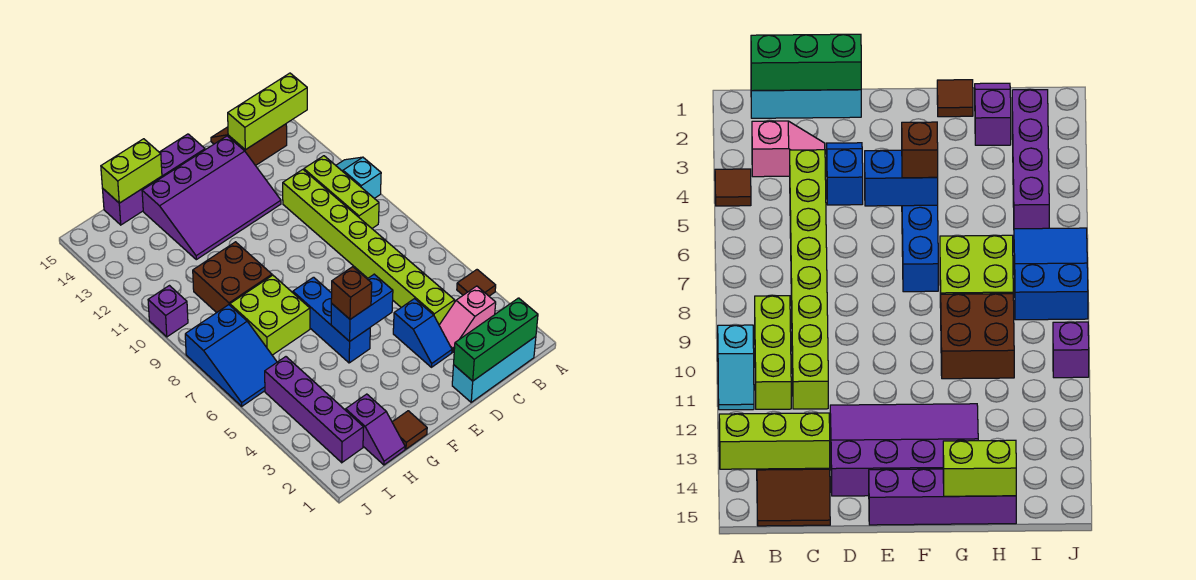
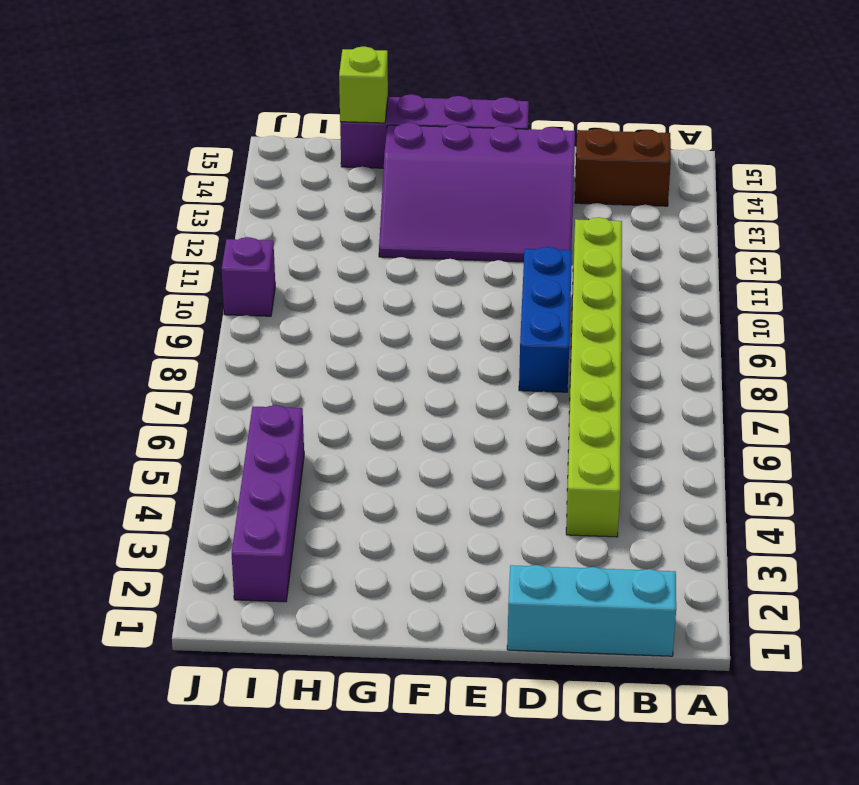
blue 1x3 brick [519,247,572,392] -> blue 1x3 brick moved to [293,277,370,363]
lime 1x1 brick [339,46,388,123] -> lime 1x2 brick [101,139,162,203]
none -> brown 1x1 tile [457,270,496,296]
none -> cyan 1x2 slope [336,157,381,198]
none -> pink 1x2 slope [439,286,496,352]

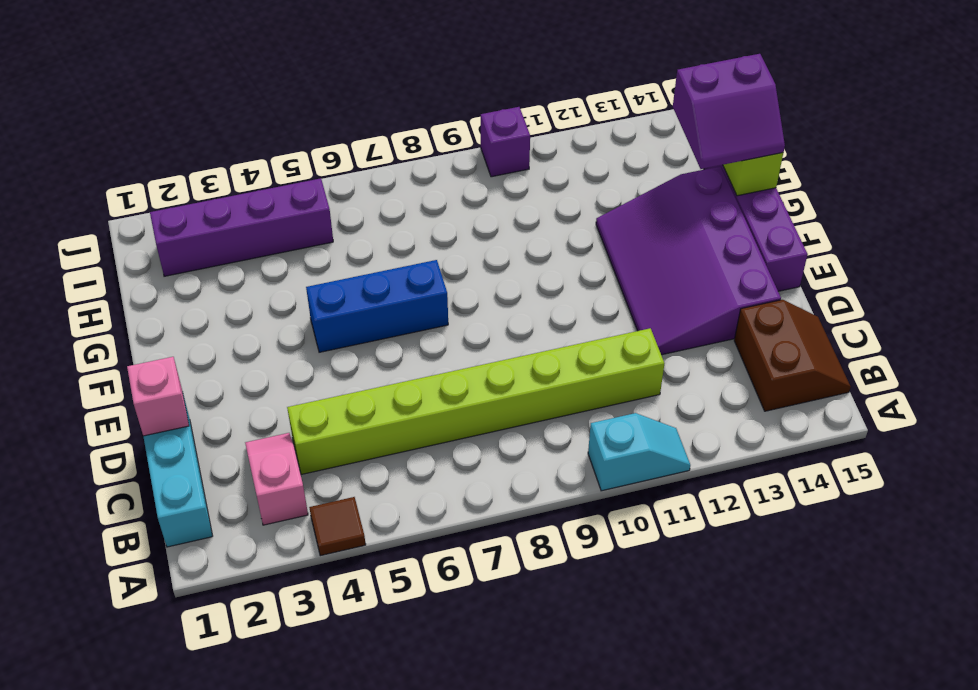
pink 1x1 brick [127,357,189,436] -> green 1x3 brick [454,298,538,381]
purple 2x2 slope [673,54,785,169] -> none
none -> lime 1x3 brick [304,156,379,228]
none -> blue 1x2 slope [393,299,452,367]
none -> brown 1x1 tile [392,411,427,449]

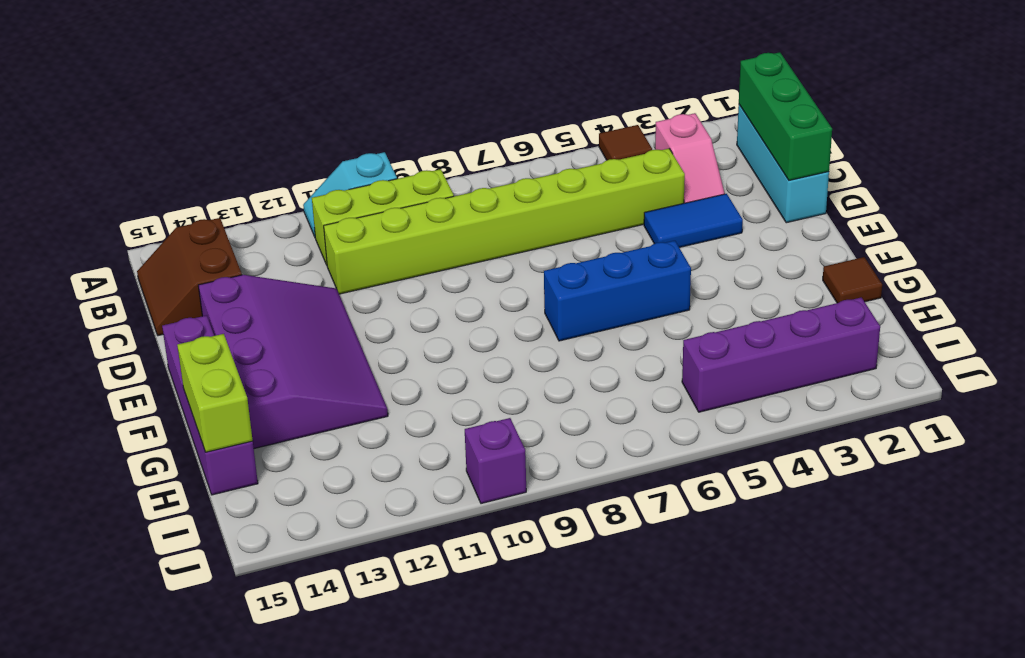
blue 1x2 tile [644,194,743,248] -> blue 1x2 slope [393,299,452,367]
none -> lime 2x2 brick [230,275,310,355]
none -> brown 2x2 brick [193,242,272,313]
none -> purple 1x2 slope [346,394,405,465]

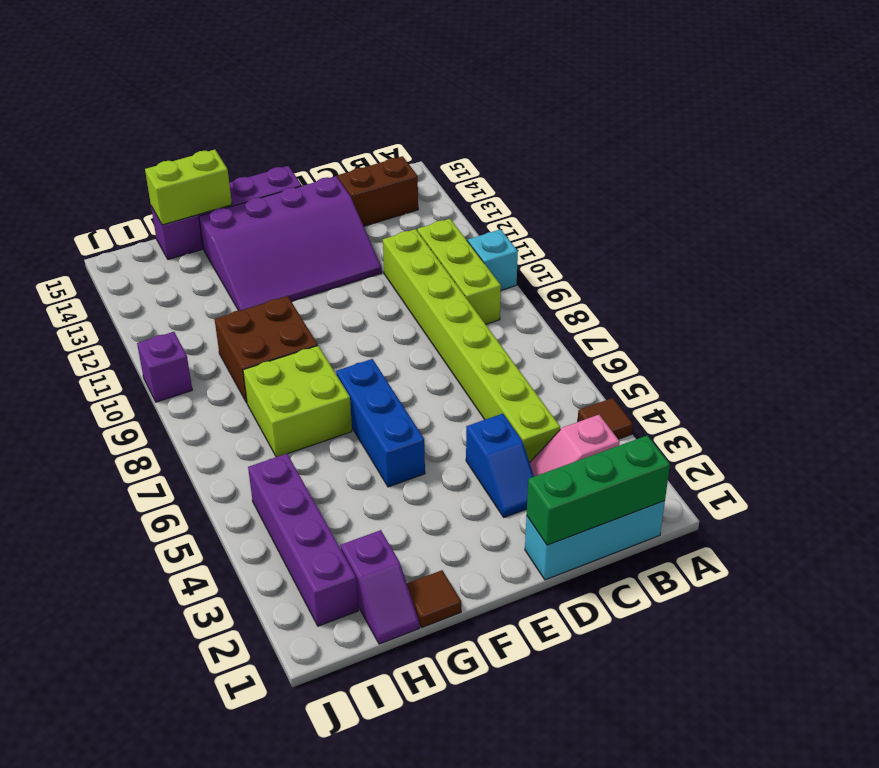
none -> blue 2x3 slope [185,305,277,406]
none -> lime 1x3 brick [228,73,307,150]
none -> blue 1x2 brick [331,274,393,341]

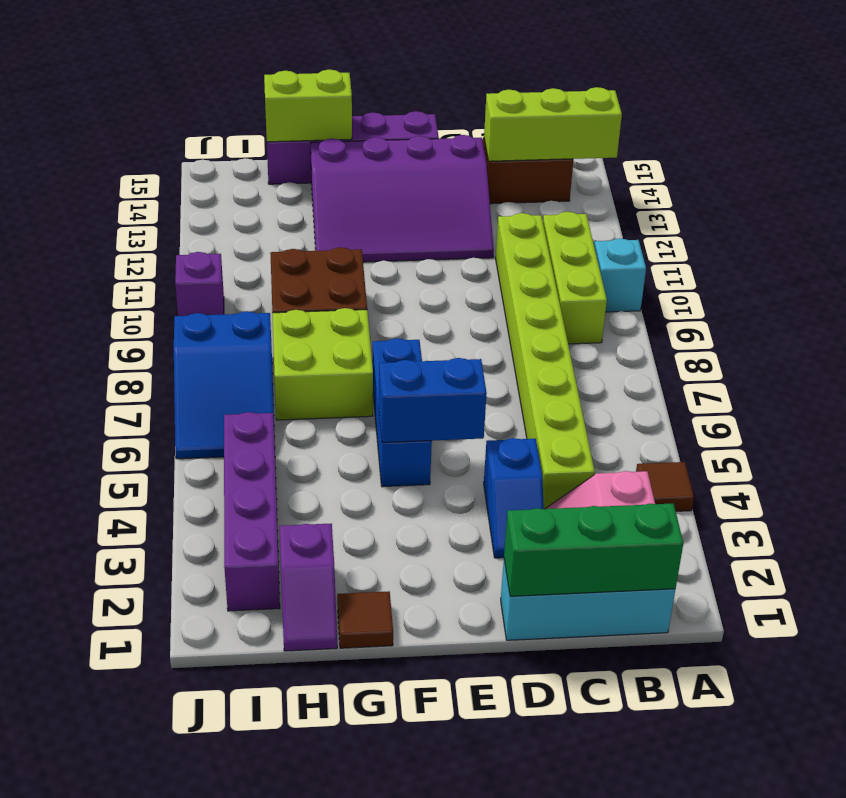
none -> brown 1x1 brick [331,267,372,319]

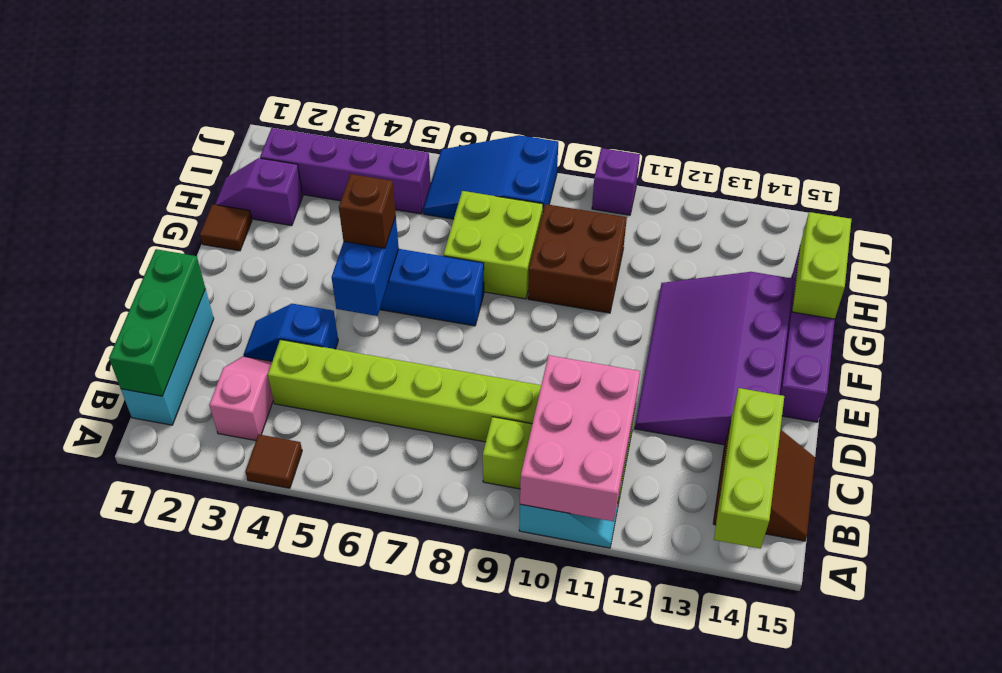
pink 2x3 brick [520,355,640,521] -> none

